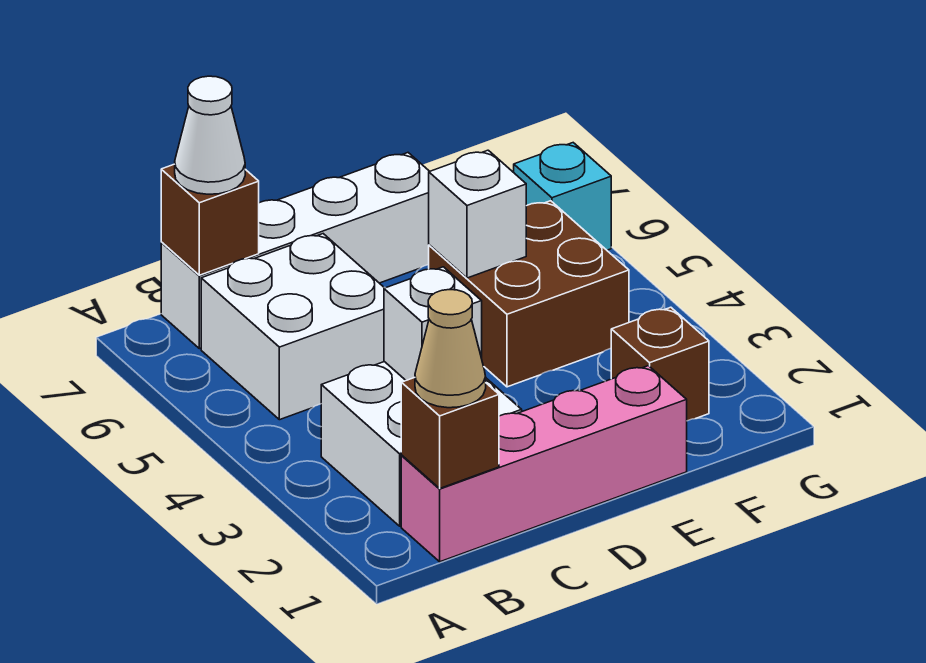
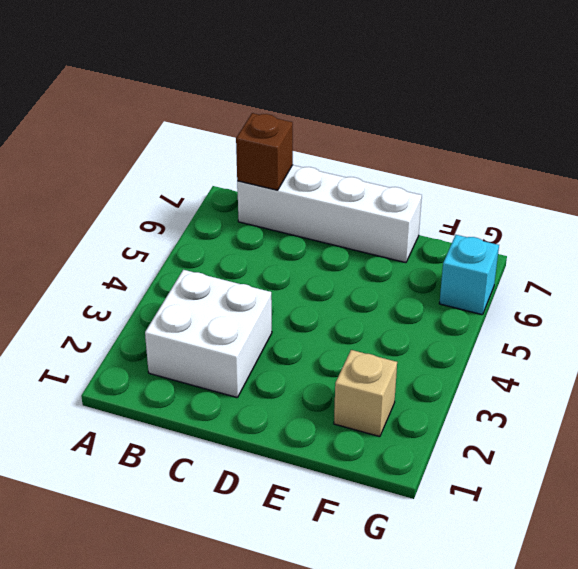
tan 1x1 brick [334,350,397,437] -> brown 1x1 brick [611,307,709,421]
none -> pink 1x4 brick [401,366,687,562]
none -> white 2x2 brick [201,234,384,420]
none -> brown 2x2 brick [429,201,629,387]

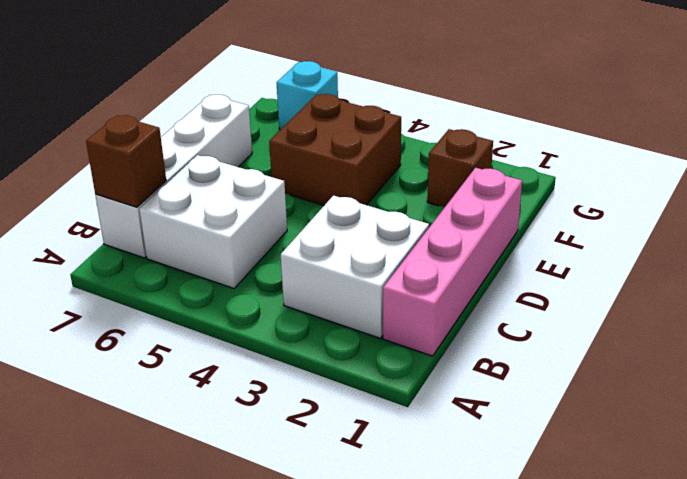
none -> brown 1x1 brick [401,378,499,488]
none -> white 1x1 brick [384,267,482,380]
none -> white 1x1 brick [429,150,526,278]

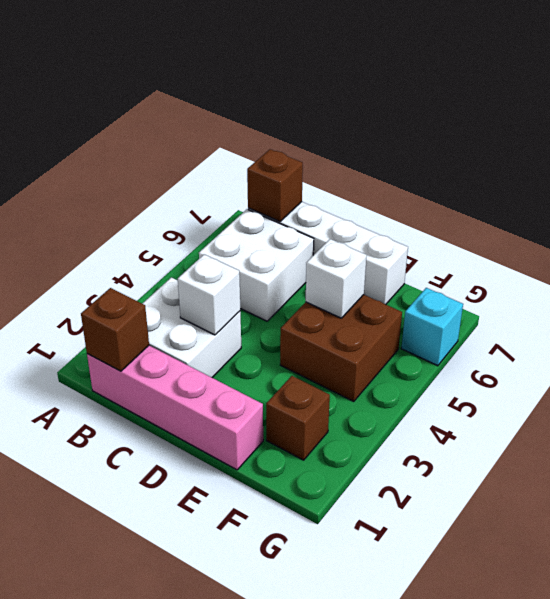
none -> tan 1x1 cone [415,290,486,408]
none -> white 1x1 cone [175,76,245,194]

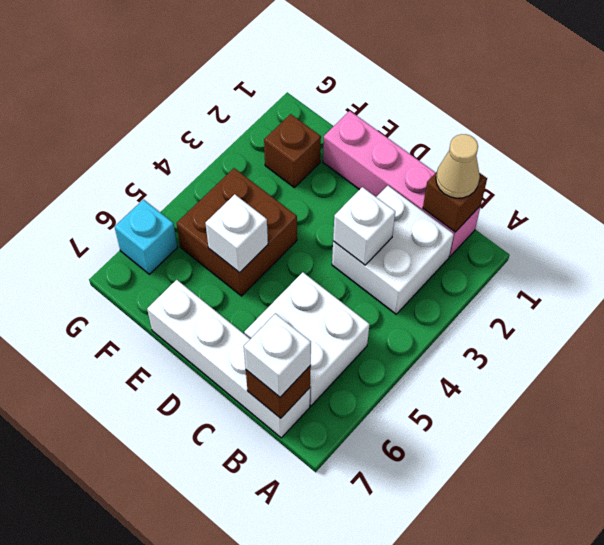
white 1x1 brick [244,313,311,397] -> white 1x1 cone [175,76,245,194]

